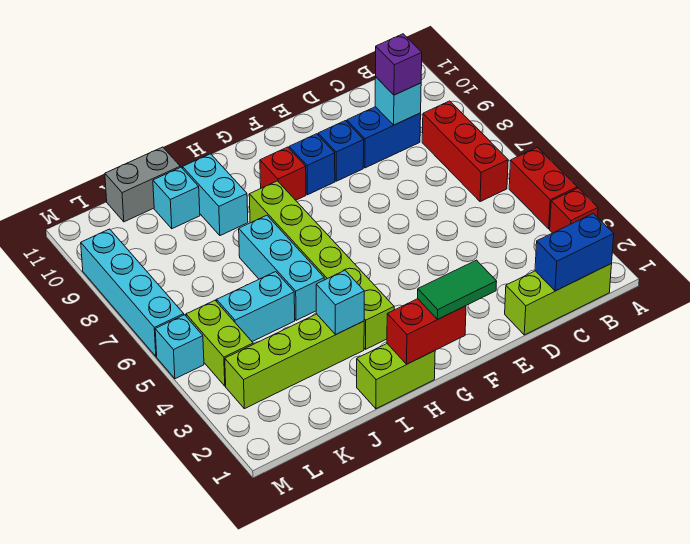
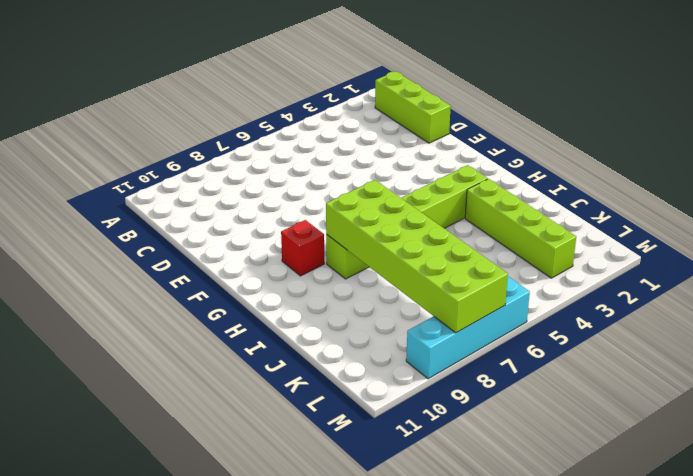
lime 2x6 brick [326,180,508,333] -> none
none -> red 1x1 brick [550,188,598,233]
none -> red 1x2 brick [509,147,577,229]
none -> red 1x3 brick [422,101,508,202]

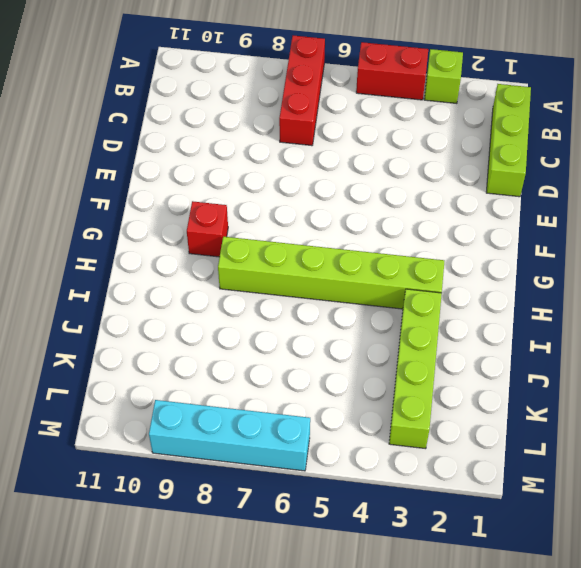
lime 1x1 brick [424,49,463,103] -> red 1x1 brick [550,188,598,233]
red 1x3 brick [279,35,325,146] -> red 1x3 brick turned to [422,101,508,202]
none -> blue 1x2 brick [346,107,421,168]
none -> blue 1x1 brick [318,121,364,181]
none -> blue 1x1 brick [289,134,335,195]

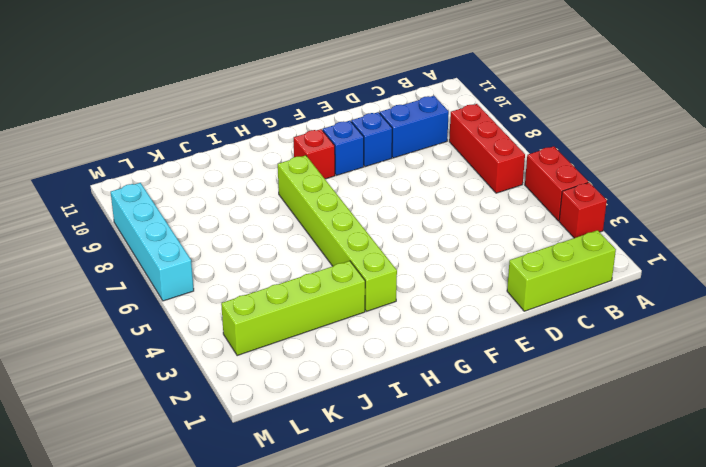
none -> lime 1x2 brick [357,344,435,409]
none -> cyan 1x3 brick [239,215,324,320]
none -> cyan 1x2 brick [182,154,248,236]

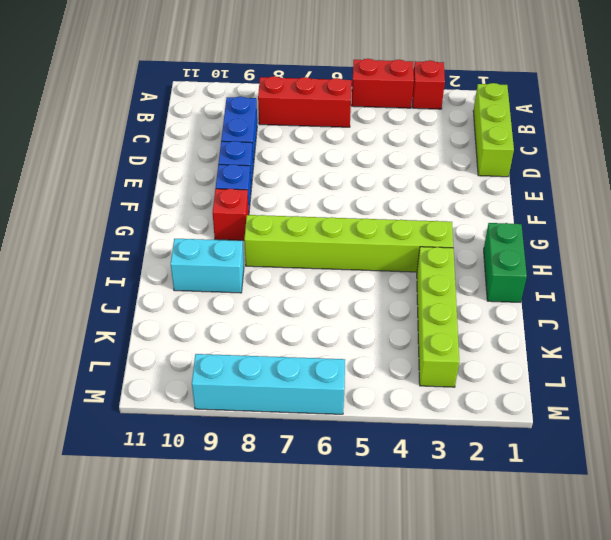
green 1x2 brick [484,223,527,302] -> lime 1x2 brick [357,344,435,409]
none -> cyan 1x3 brick [239,215,324,320]
none -> cyan 1x2 brick [217,272,295,342]
none -> cyan 1x1 brick [153,167,200,229]

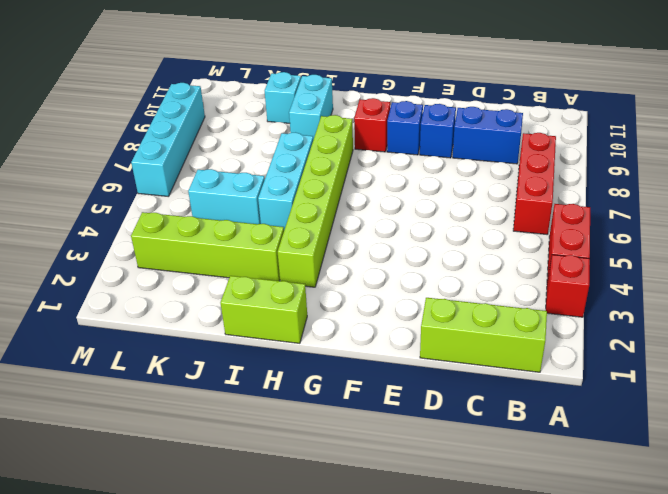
none -> grey 1x2 brick [105,147,180,222]
none -> lime 1x2 brick [186,300,253,386]
none -> cyan 1x1 brick [155,315,204,379]

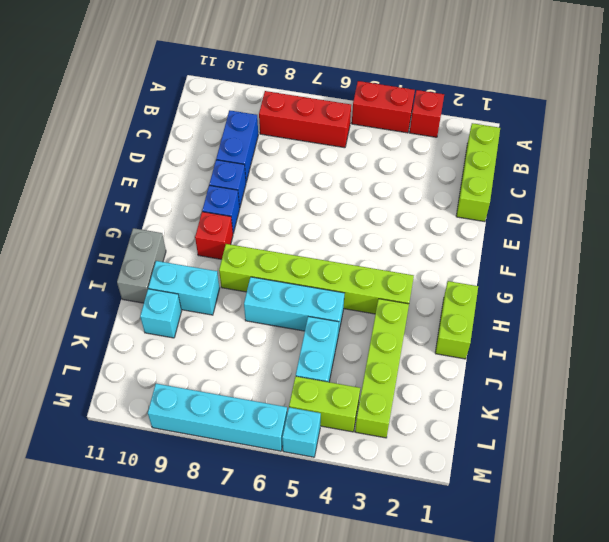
grey 1x2 brick [117,228,166,303] -> grey 1x2 brick moved to [105,147,180,222]
none -> blue 1x2 brick [535,213,614,291]
none -> cyan 1x1 brick [375,77,421,125]
none -> red 1x2 brick [387,299,466,364]

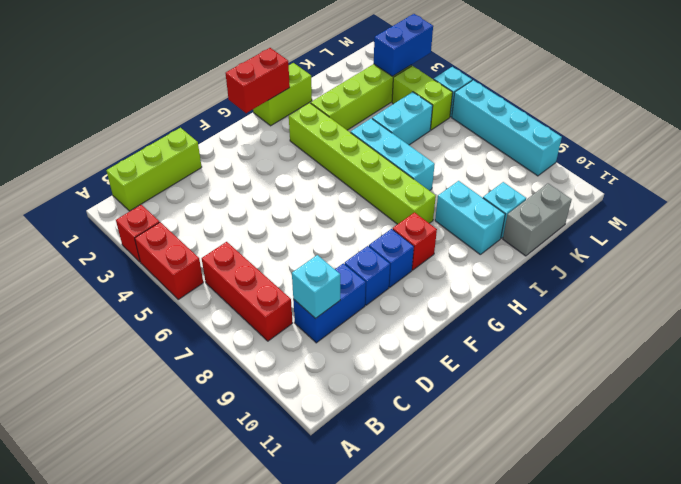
blue 1x2 brick [374,14,433,76] -> blue 1x2 brick moved to [535,213,614,291]
none -> cyan 1x1 brick [316,270,364,335]
none -> purple 1x1 brick [376,34,422,95]
none -> green 1x2 tile [418,260,497,320]

